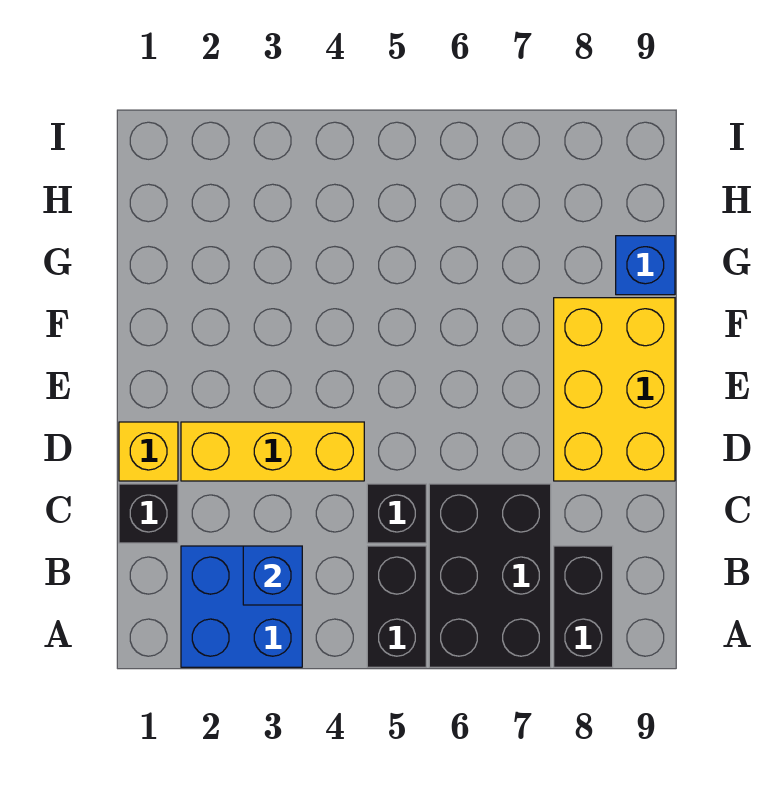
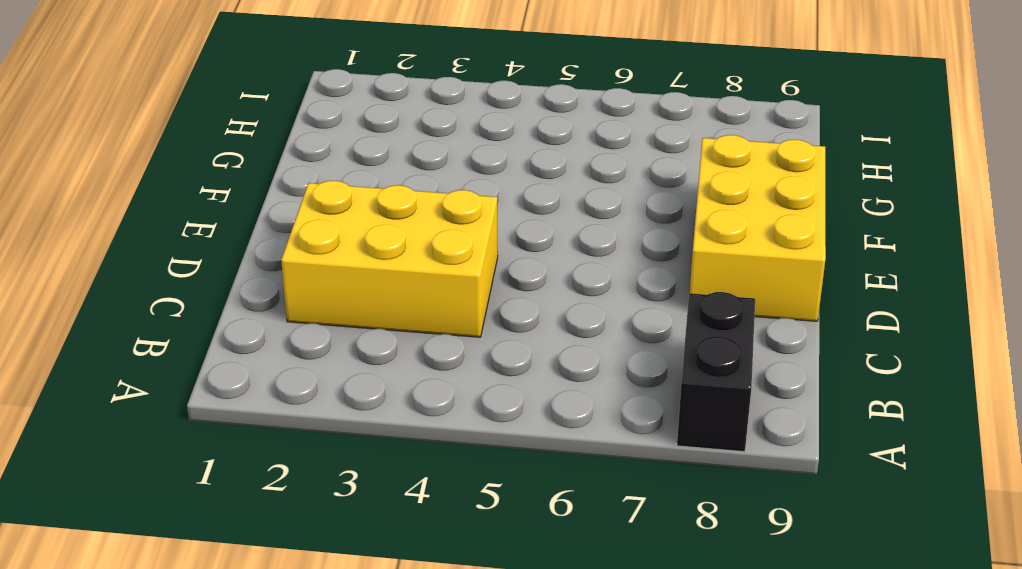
yellow 2x3 brick [281,181,498,337] -> yellow 1x3 brick [181,422,364,481]
none -> blue 2x2 brick [181,546,302,667]
none -> black 1x2 brick [367,546,426,667]

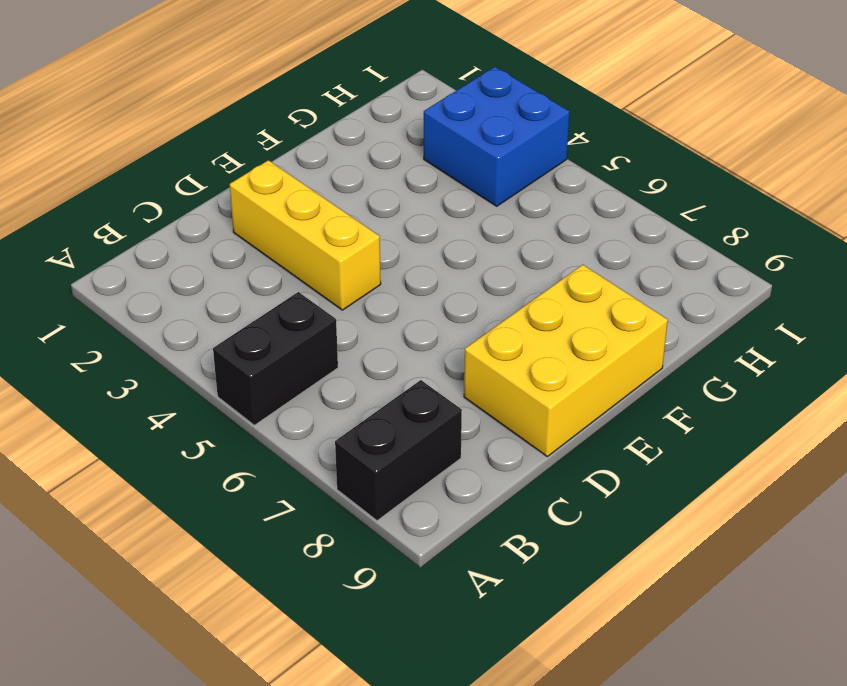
blue 2x2 brick [424,67,569,206] -> blue 2x2 brick moved to [181,546,302,667]
none -> black 2x3 brick [429,484,551,667]
none -> black 1x1 brick [119,484,178,543]

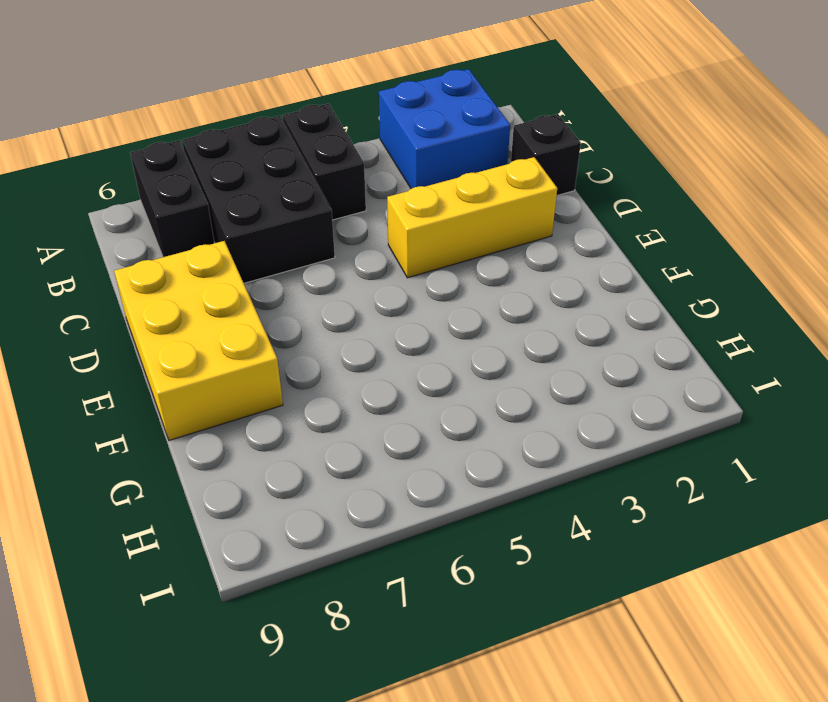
none -> black 1x1 brick [367,484,426,543]
none -> yellow 1x1 brick [119,422,178,481]

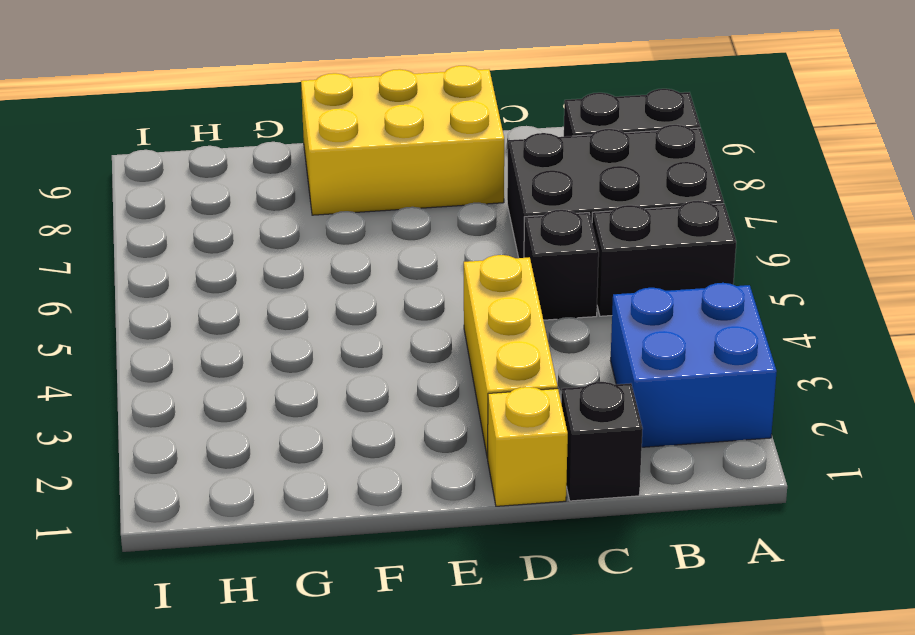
none -> blue 1x1 brick [616,236,675,295]
none -> blue 1x1 brick [243,546,302,605]

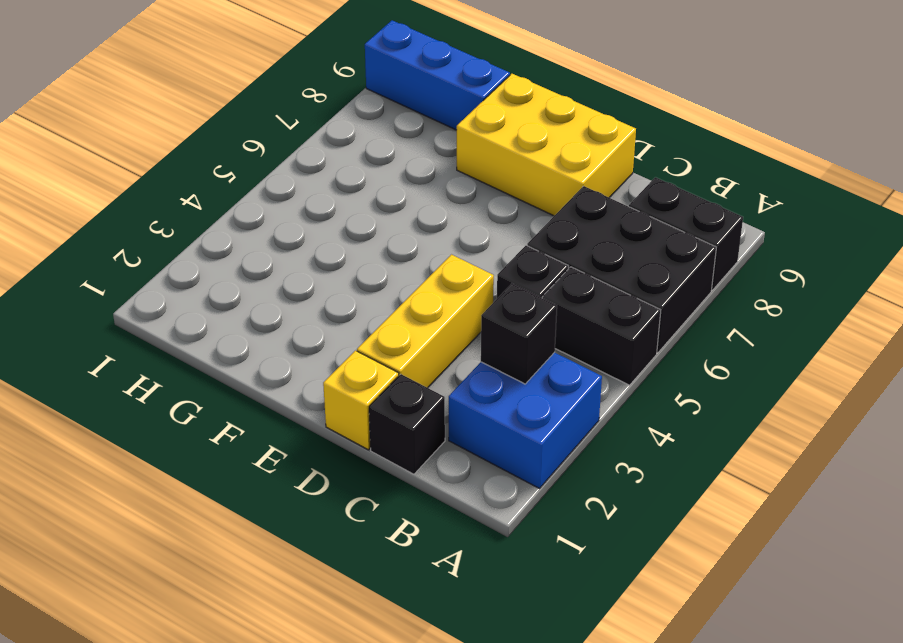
black 1x1 brick [481,284,557,384] -> blue 1x1 brick [243,546,302,605]
blue 1x3 brick [365,20,510,130] -> blue 1x1 brick [616,236,675,295]

